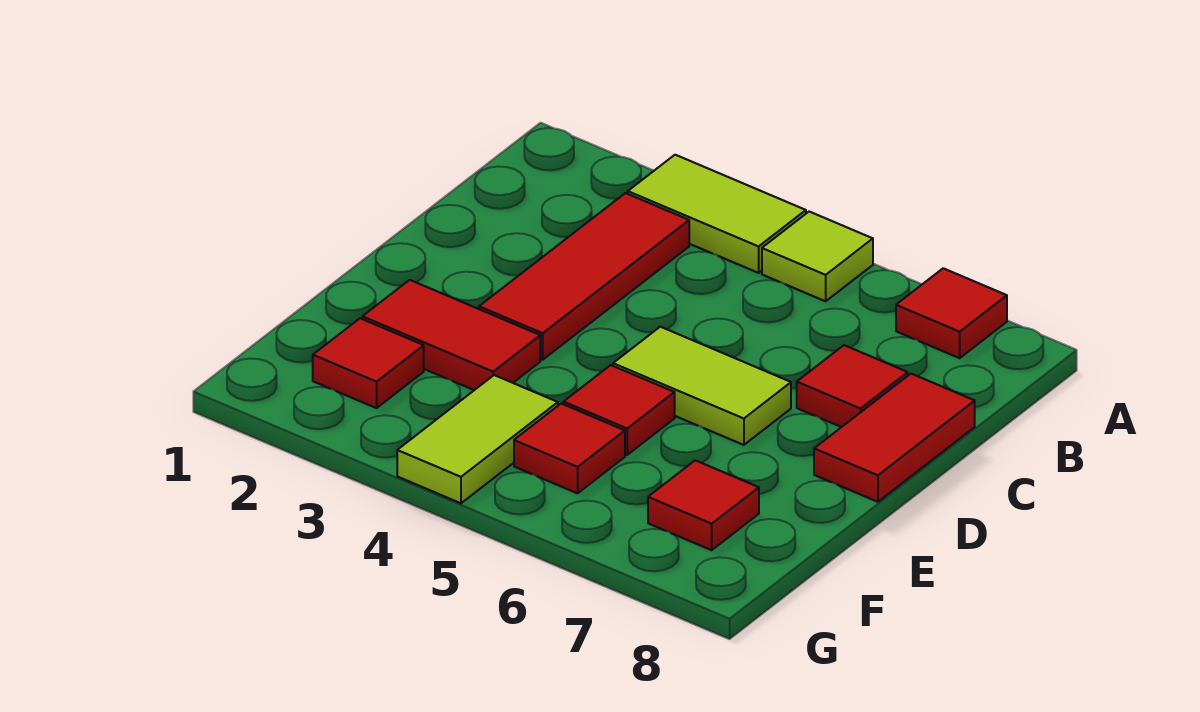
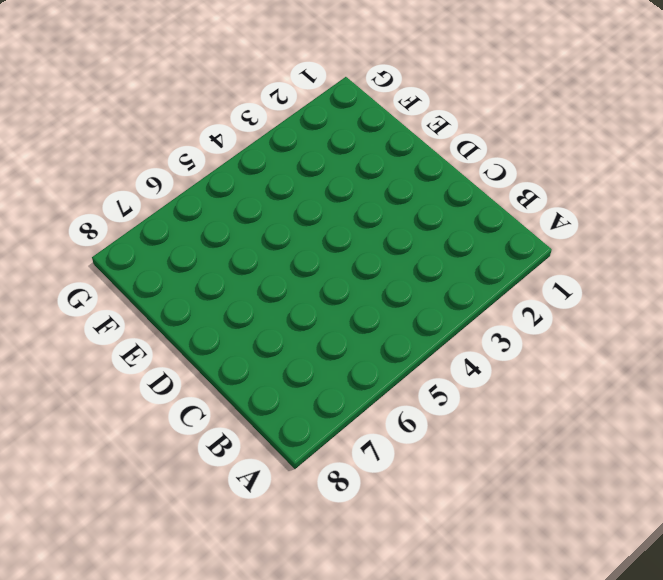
none -> lime 1x2 tile [628,155,806,273]
none -> lime 1x1 tile [762,212,873,301]
none -> red 1x1 tile [896,268,1007,358]

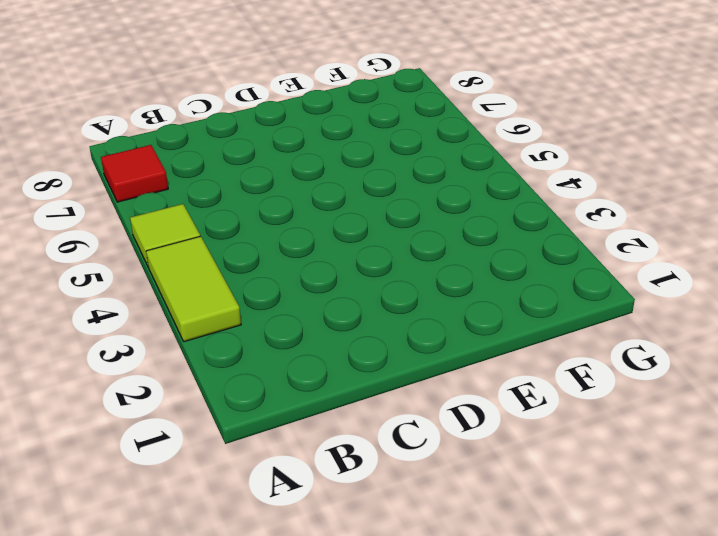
none -> red 1x3 tile [479,193,689,360]
none -> red 1x1 tile [797,345,908,427]
none -> red 1x2 tile [814,374,975,502]

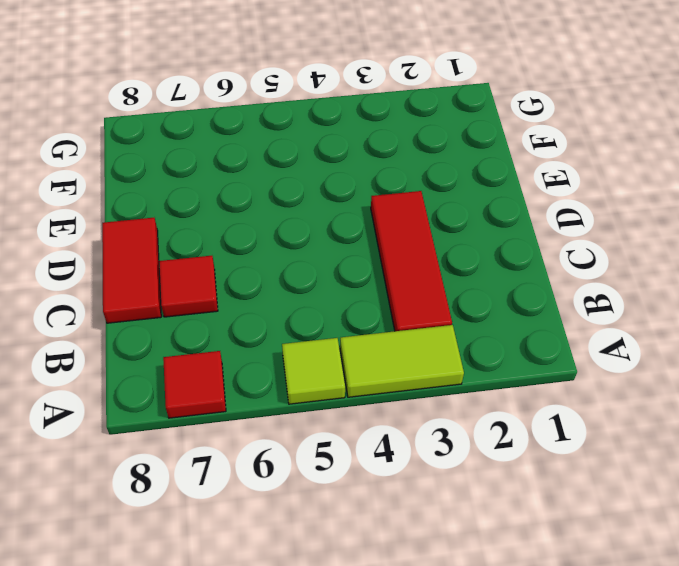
none -> lime 1x2 tile [613,327,791,445]
none -> red 1x2 tile [362,280,540,390]
none -> red 1x1 tile [563,365,675,455]

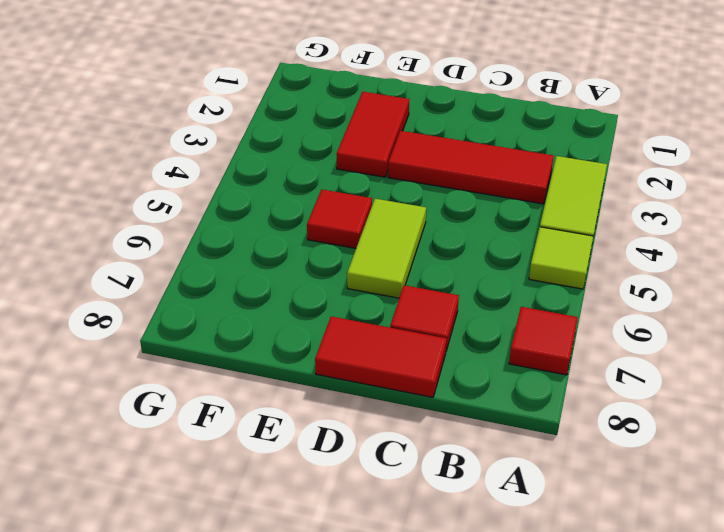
none -> red 1x1 tile [313,318,424,408]
none -> lime 1x2 tile [397,375,558,503]
none -> red 1x1 tile [514,404,625,493]

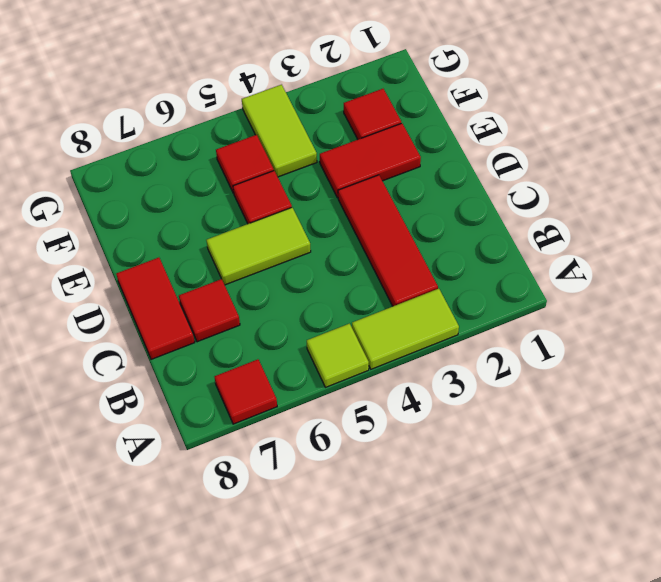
none -> red 1x1 tile [648,460,759,550]

